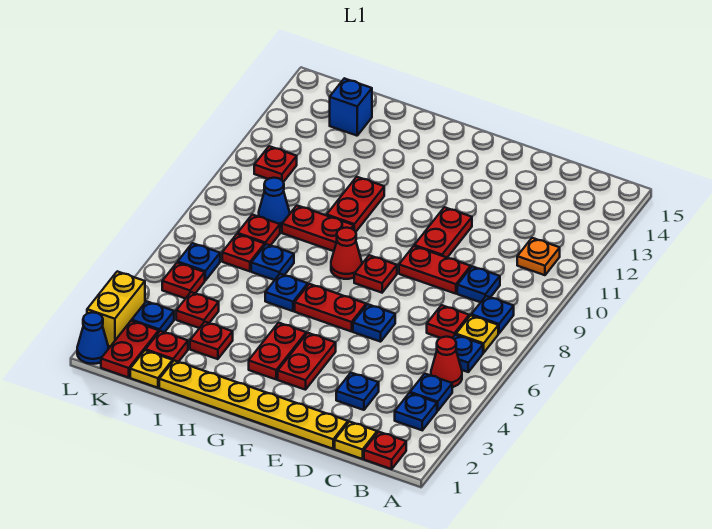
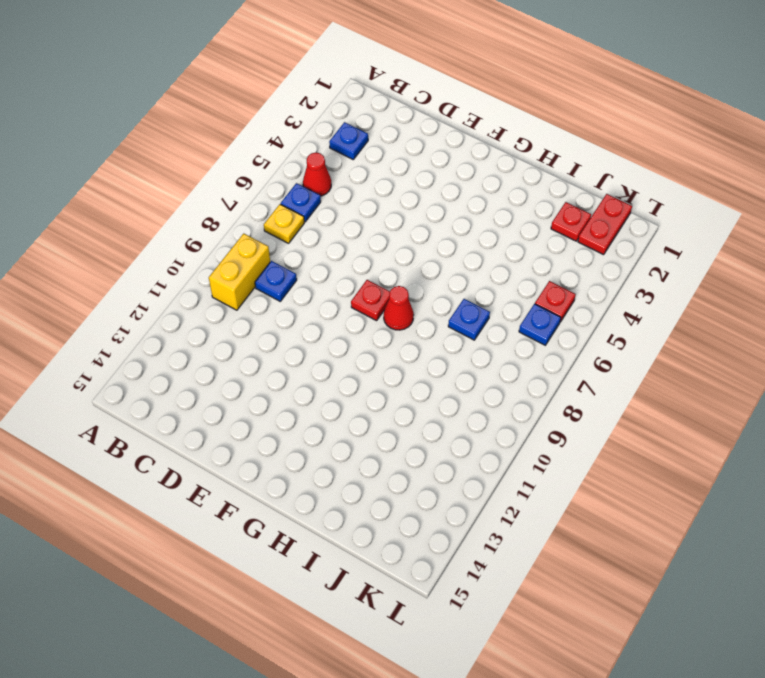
yellow 1x2 brick [209,234,270,310] -> yellow 1x2 brick moved to [87,271,145,346]
none -> red 1x1 plate [364,432,406,469]
none -> blue 1x1 plate [410,374,452,411]
none -> blue 1x1 plate [471,296,514,333]
none -> orange 1x1 plate [517,238,560,275]

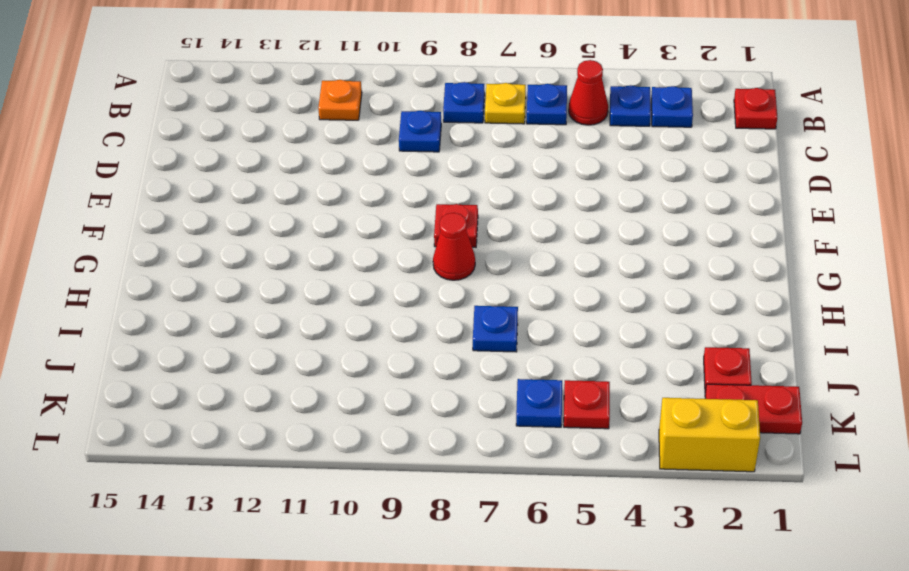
none -> yellow 1x1 plate [335,422,377,459]
none -> red 1x1 plate [427,305,469,338]
none -> yellow 1x6 plate [159,361,348,449]
none -> blue 1x1 plate [336,373,379,410]

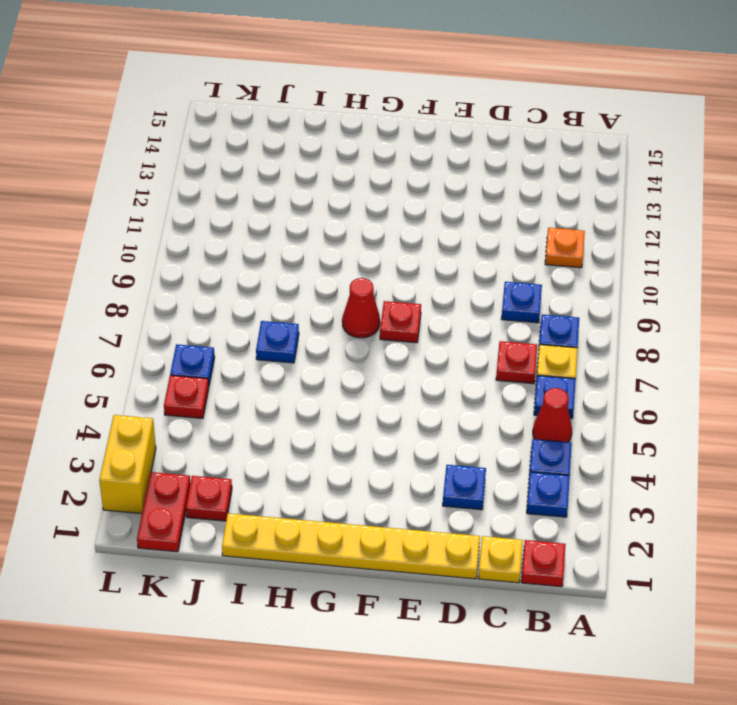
none -> red 1x2 plate [399,246,471,294]
none -> blue 1x1 plate [353,304,395,342]
none -> red 1x2 plate [414,207,472,258]
none -> red 1x2 plate [278,333,336,390]

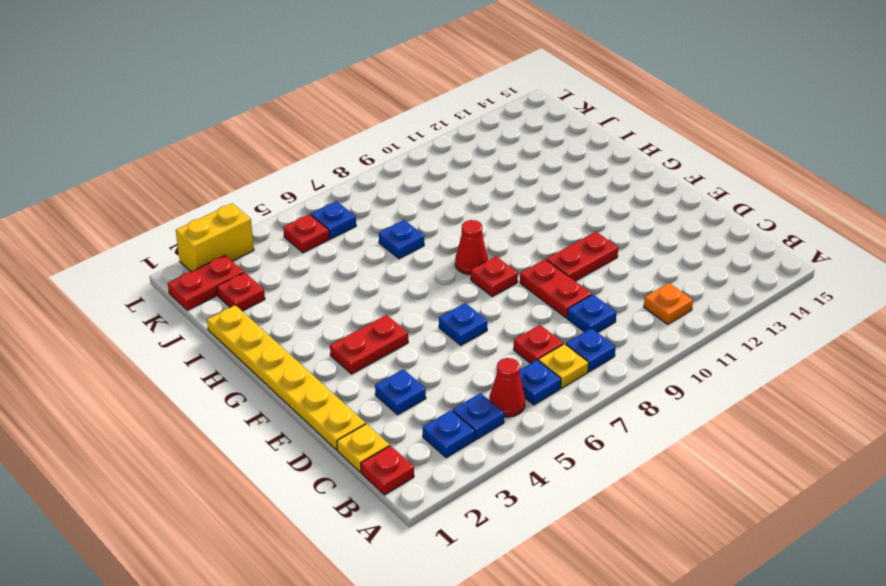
none -> red 1x2 plate [295,284,366,332]
none -> red 1x2 plate [249,323,306,379]
none -> blue 1x1 plate [265,274,308,311]
none -> red 1x2 plate [282,206,354,251]

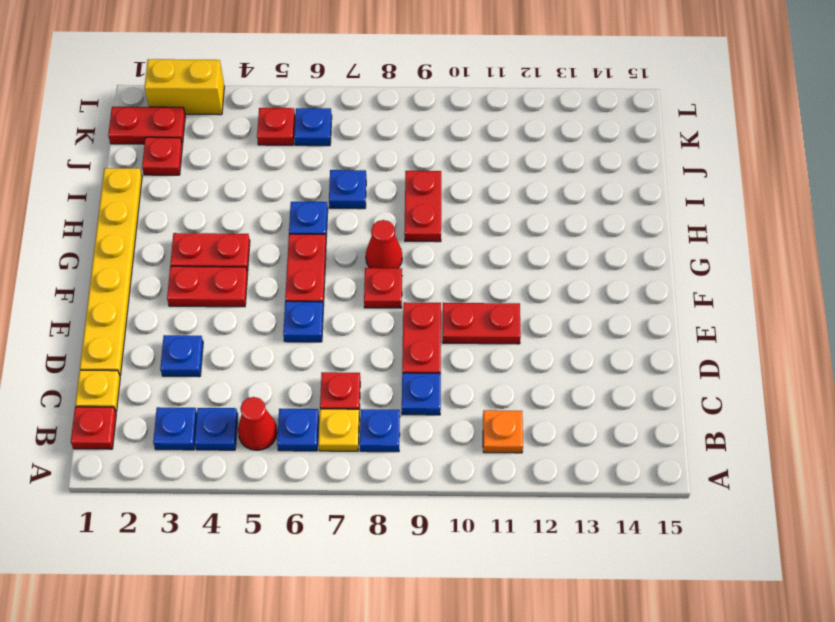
none -> red 1x2 plate [327,177,384,232]
none -> red 1x1 plate [190,322,233,359]
none -> yellow 1x1 plate [130,350,173,388]
none -> red 1x1 plate [176,292,219,328]

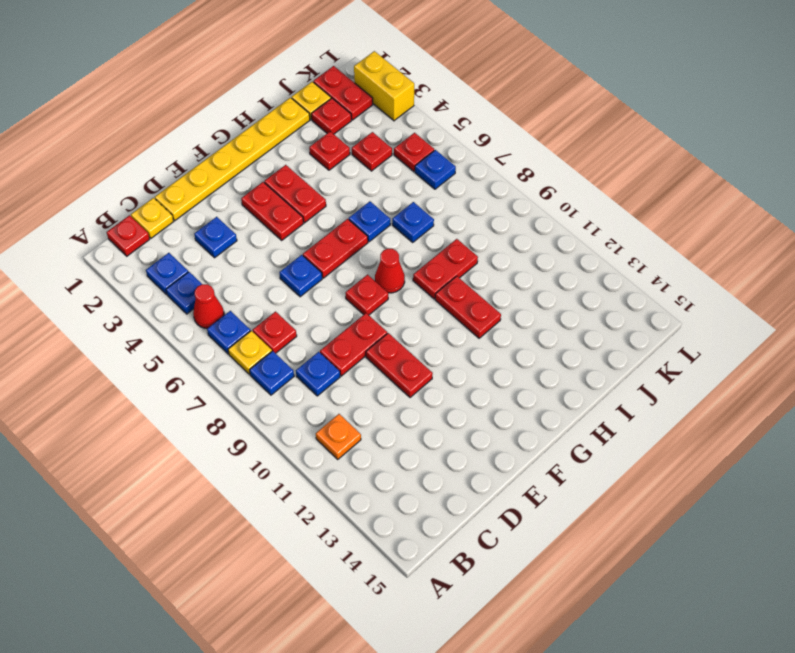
none -> red 1x1 plate [222,234,265,271]
none -> red 1x1 plate [238,215,280,246]
none -> blue 1x1 cone [259,178,290,228]
none -> blue 1x1 brick [330,78,372,136]

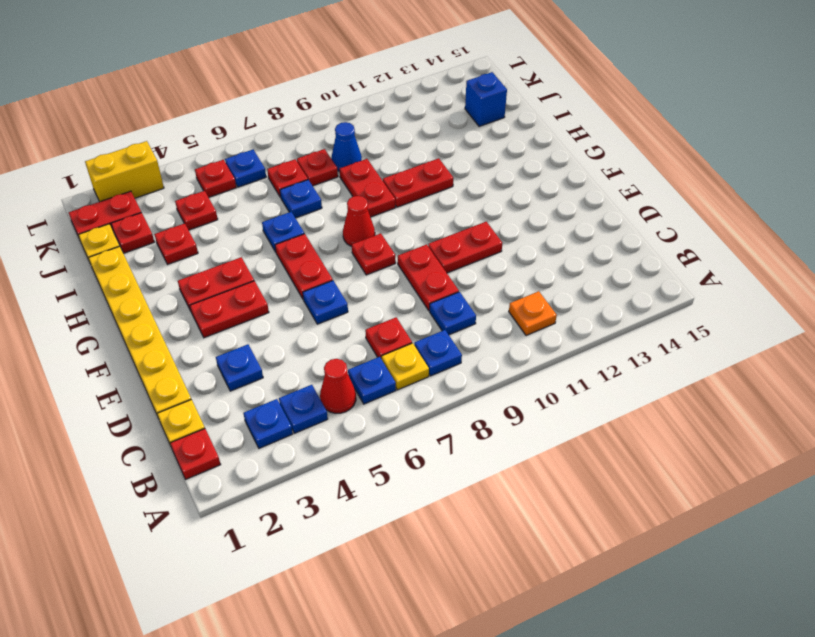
none -> blue 1x1 plate [132,301,174,332]
none -> red 1x1 plate [254,146,297,182]
none -> blue 1x1 cone [77,312,109,364]

